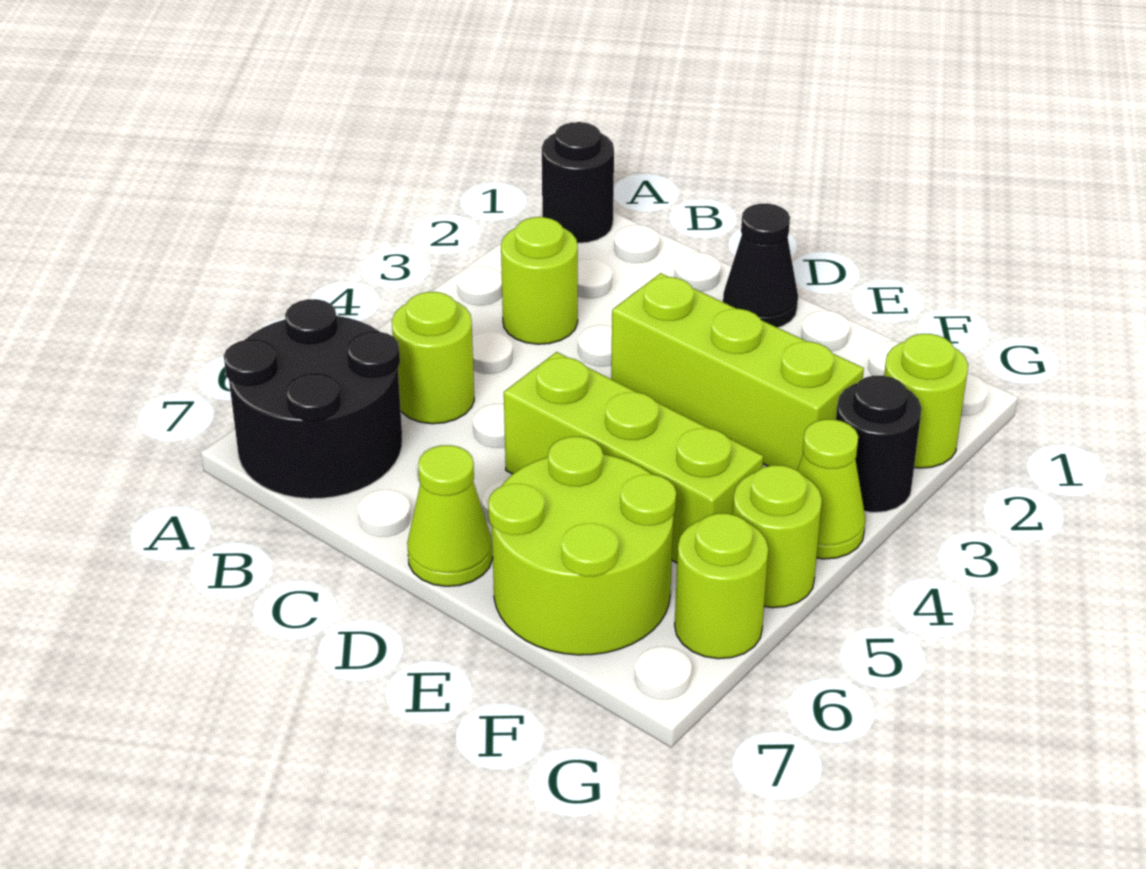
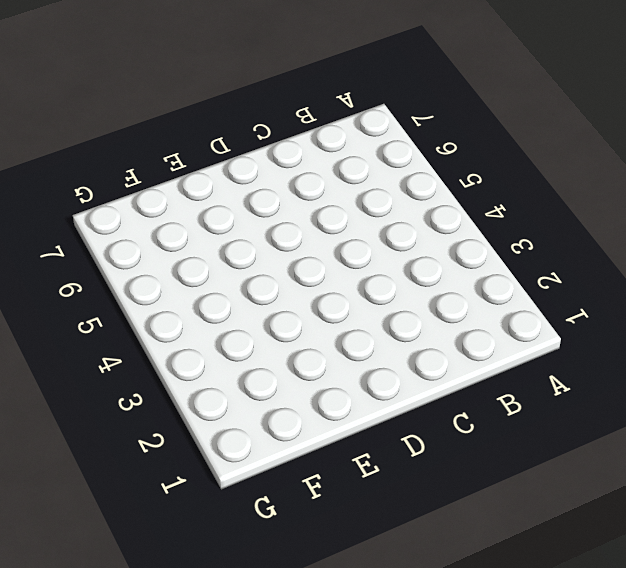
none -> black 1x1 round brick [542,122,614,243]
none -> black 2x2 round brick [224,299,402,499]
none -> lime 1x1 round brick [501,217,578,344]

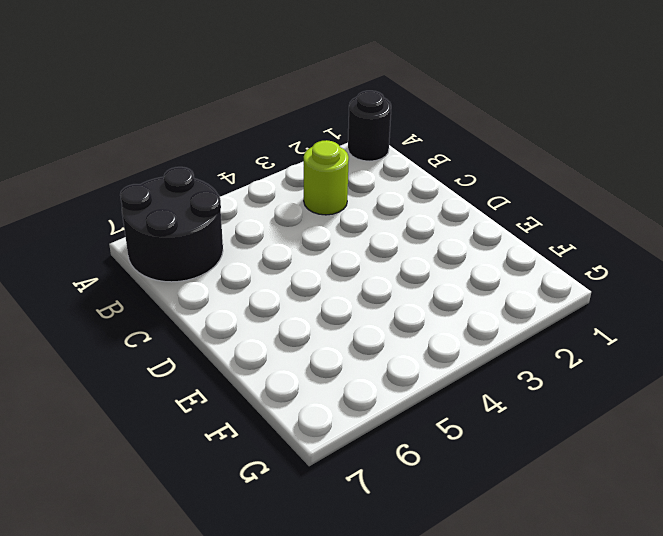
none -> lime 1x1 round brick [392,292,474,424]
none -> black 1x1 cone [723,204,798,328]
none -> lime 1x3 brick [611,273,864,470]

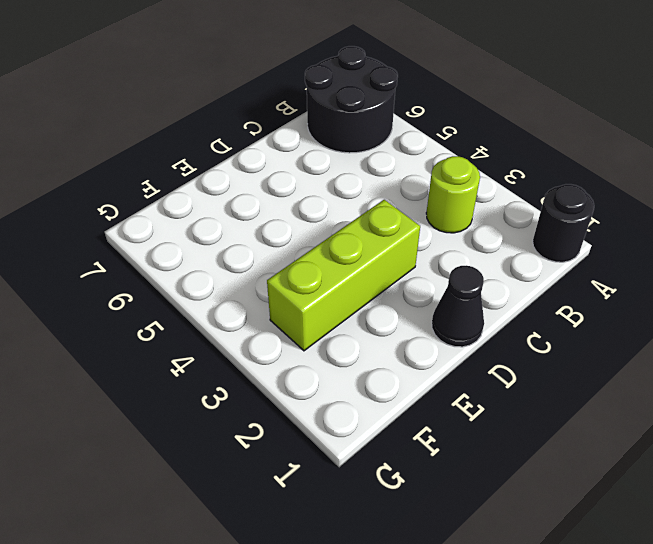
none -> lime 1x1 round brick [392,292,474,424]
none -> lime 1x3 brick [504,352,764,563]
none -> lime 1x1 cone [407,445,493,586]

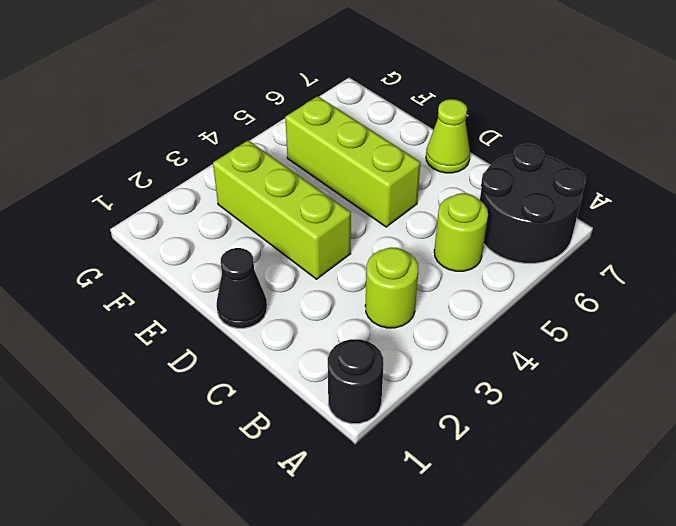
none -> lime 2x2 round brick [488,437,676,655]
none -> lime 1x1 round brick [884,334,968,468]
none -> black 1x1 round brick [836,376,922,513]

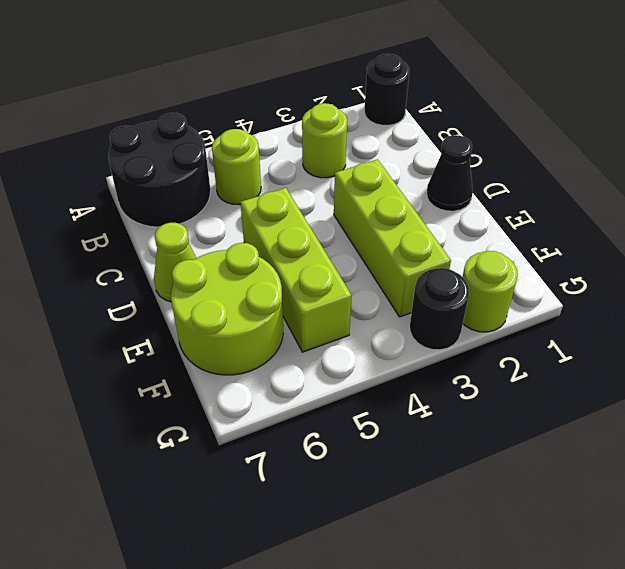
none -> lime 1x1 cone [797,419,866,559]
none -> lime 1x1 round brick [732,465,822,608]
none -> lime 1x1 round brick [675,513,768,659]

